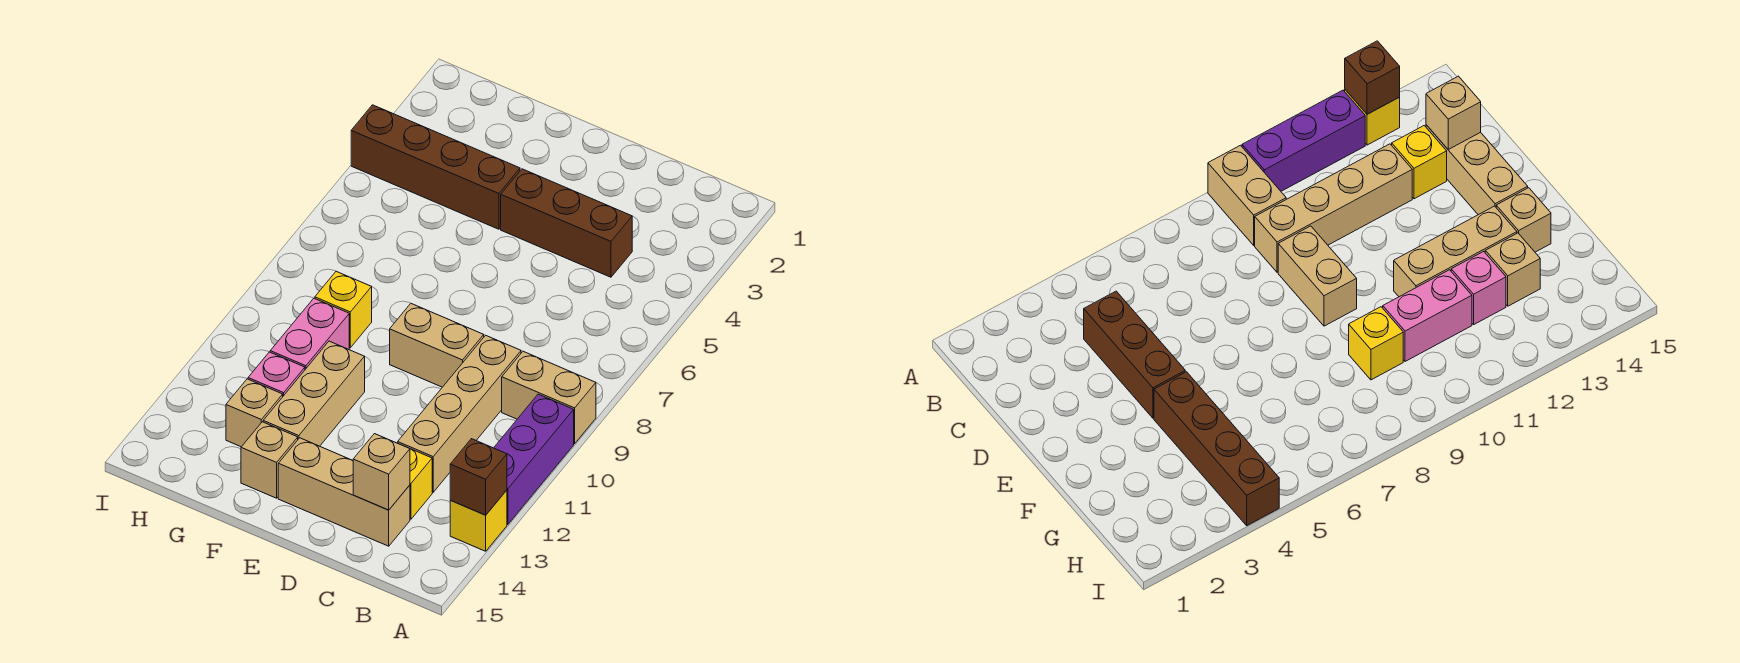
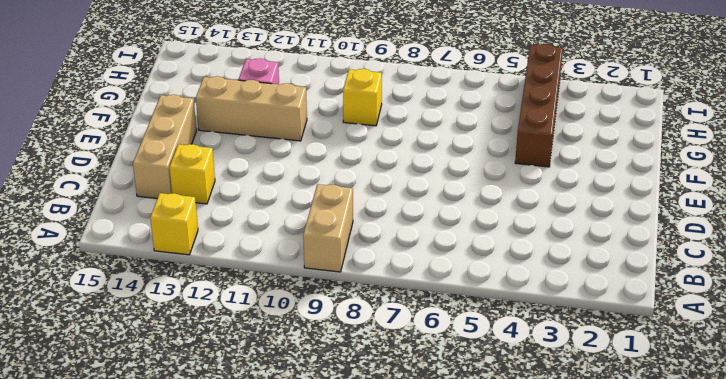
none -> purple 1x3 brick [494,394,574,524]
none -> brown 1x3 brick [501,169,632,277]
none -> tan 1x4 brick [398,335,521,492]

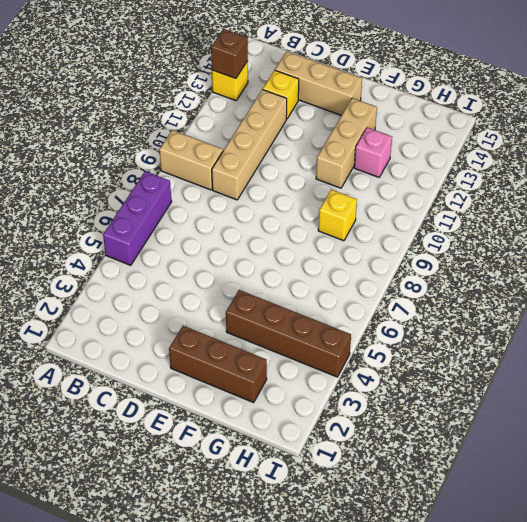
purple 1x3 brick [103,171,172,265] -> purple 1x3 brick moved to [494,394,574,524]
brown 1x3 brick [169,326,267,402] -> brown 1x3 brick moved to [501,169,632,277]
none -> tan 1x2 brick [390,304,484,387]
none -> tan 1x1 brick [241,422,298,498]
none -> pink 1x2 brick [270,298,349,369]

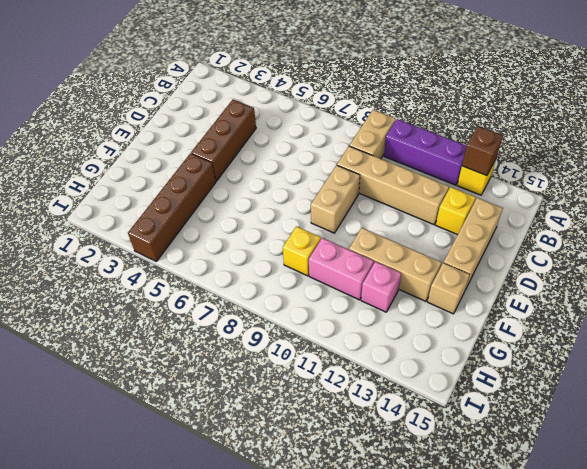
none -> tan 1x1 brick [226,379,283,447]
none -> tan 1x1 brick [353,434,410,510]

